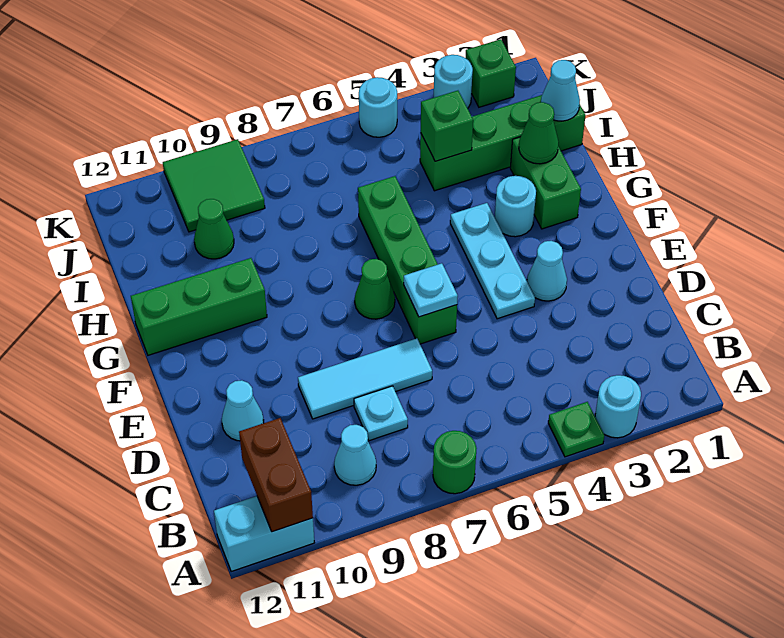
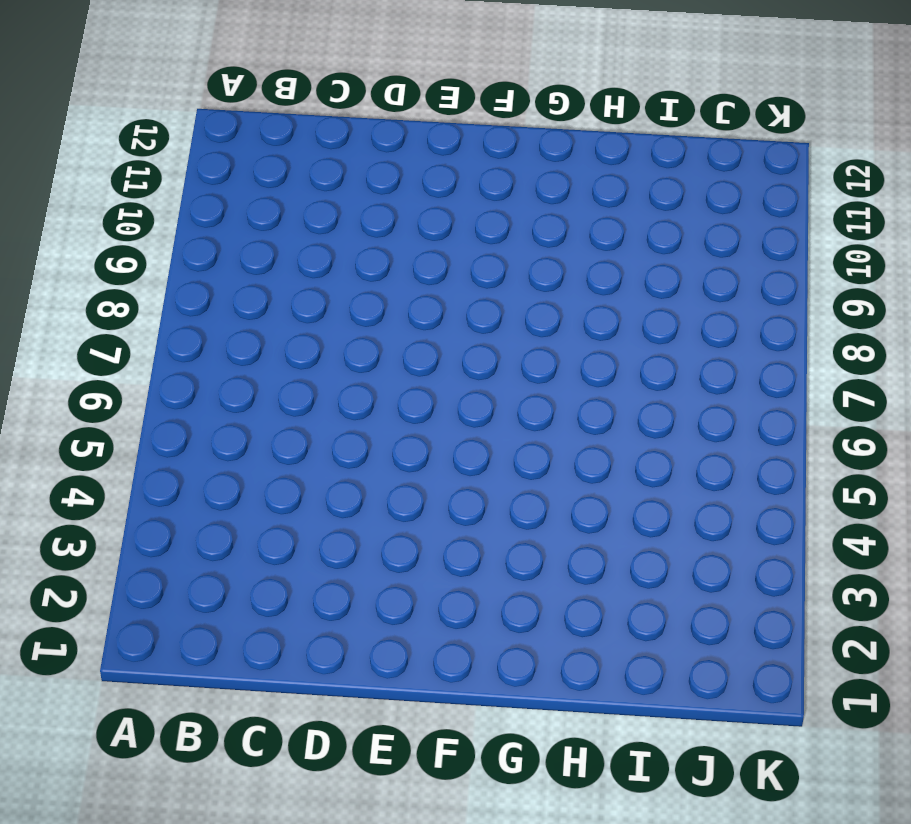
none -> cyan 1x1 round brick [595,375,641,438]
none -> green 1x1 plate [548,402,604,457]
none -> green 1x1 round brick [433,431,477,494]

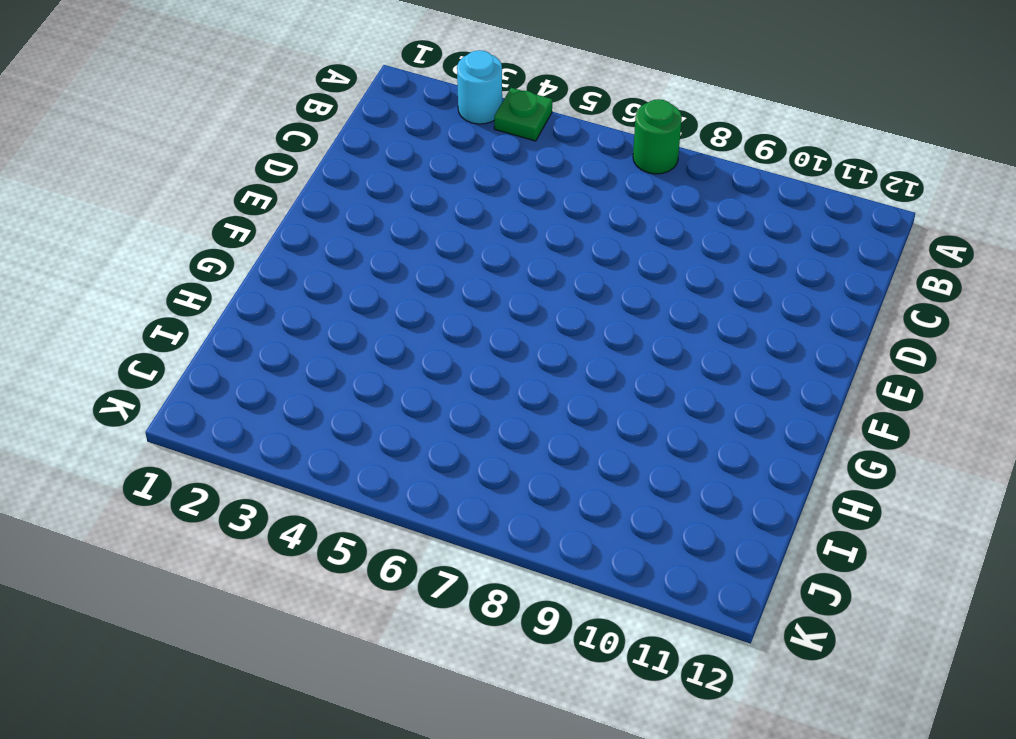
none -> cyan 1x2 brick [214,496,315,572]
none -> cyan 1x1 cone [334,425,376,485]
none -> cyan 1x1 plate [354,386,408,441]

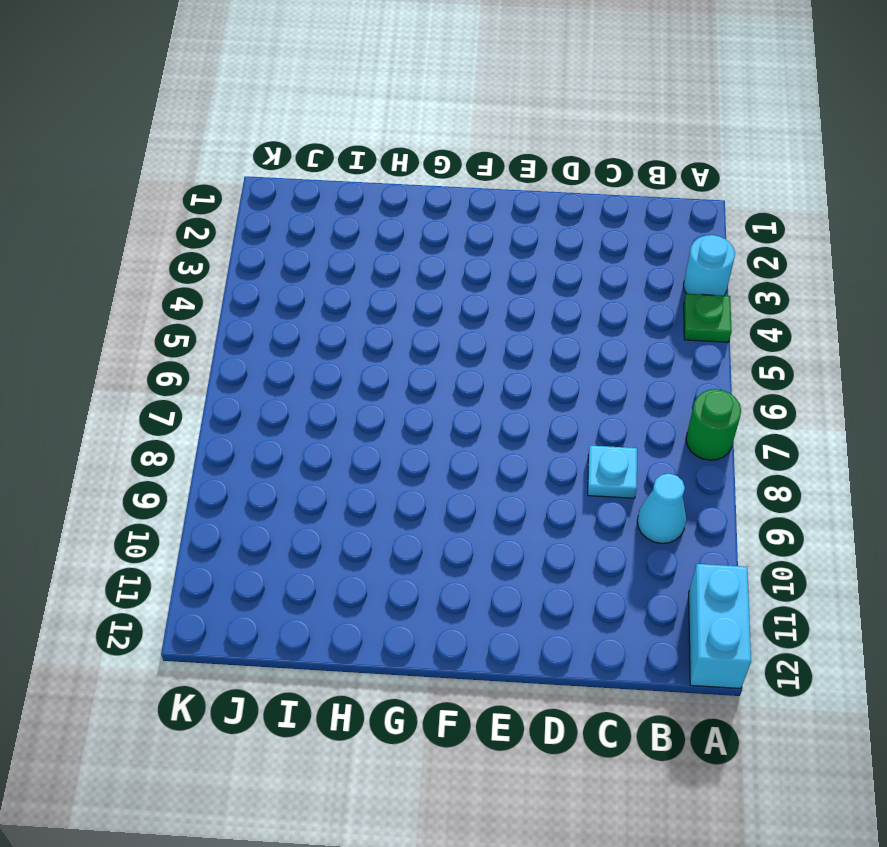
none -> cyan 1x3 tile [298,338,432,419]
none -> cyan 1x1 cone [222,380,264,441]
none -> cyan 1x1 cone [527,241,567,301]

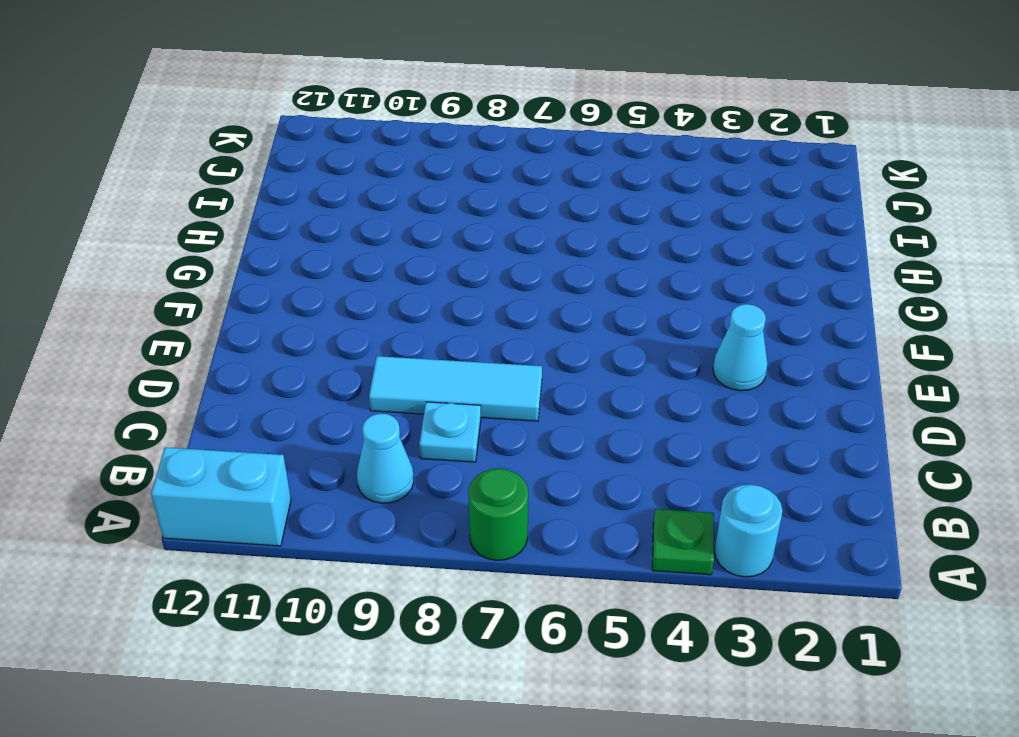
none -> cyan 1x1 cone [222,380,264,441]
none -> cyan 1x3 plate [450,203,535,319]
none -> green 1x4 brick [358,176,457,344]

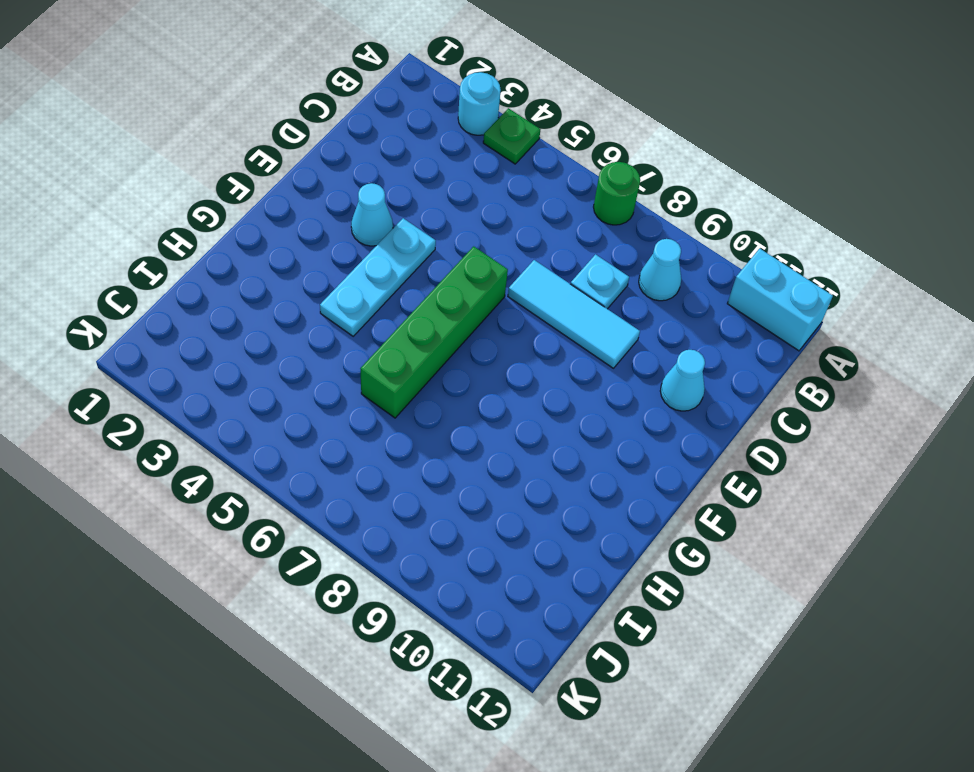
none -> green 1x1 cone [355,259,395,319]
none -> green 1x2 brick [510,137,581,229]
none -> cyan 1x1 round brick [495,176,536,237]

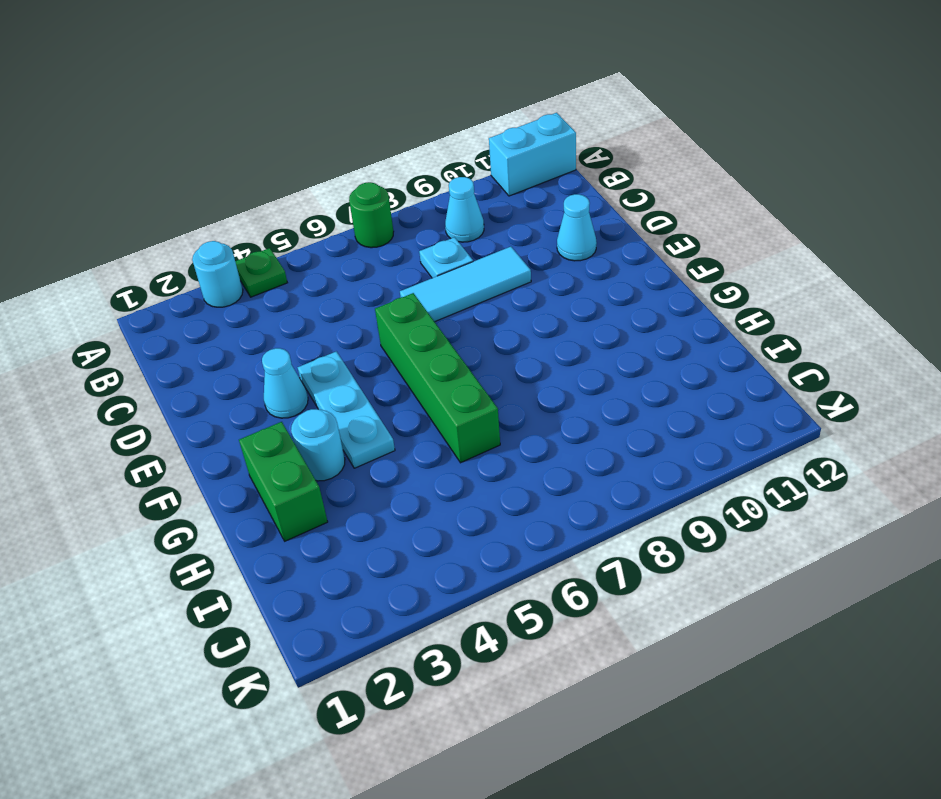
none -> green 1x1 cone [355,259,395,319]
none -> green 1x3 brick [131,258,267,355]
none -> green 1x4 brick [420,95,585,191]

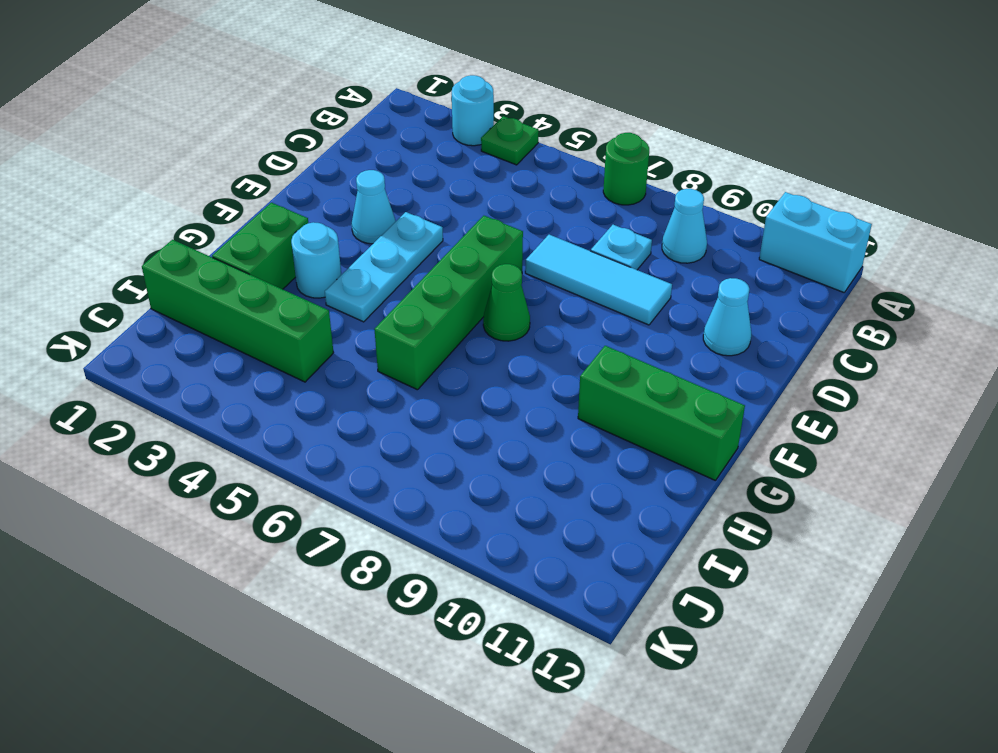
none -> green 1x1 cone [194,199,234,259]
none -> green 2x2 tile [163,139,265,232]
none -> green 1x1 brick [466,39,516,107]

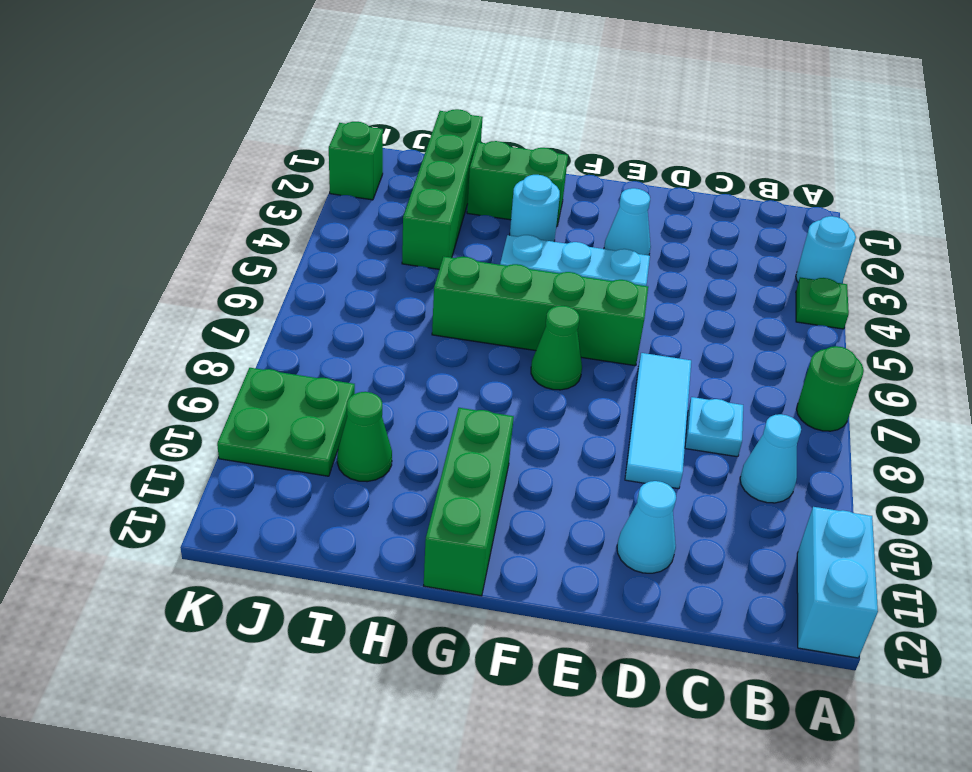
green 2x2 plate [217,368,355,476] -> green 2x2 tile [163,139,265,232]
none -> cyan 1x1 round brick [434,55,473,108]
none -> cyan 1x1 round brick [359,77,397,137]
none -> brown 1x2 brick [239,418,313,532]

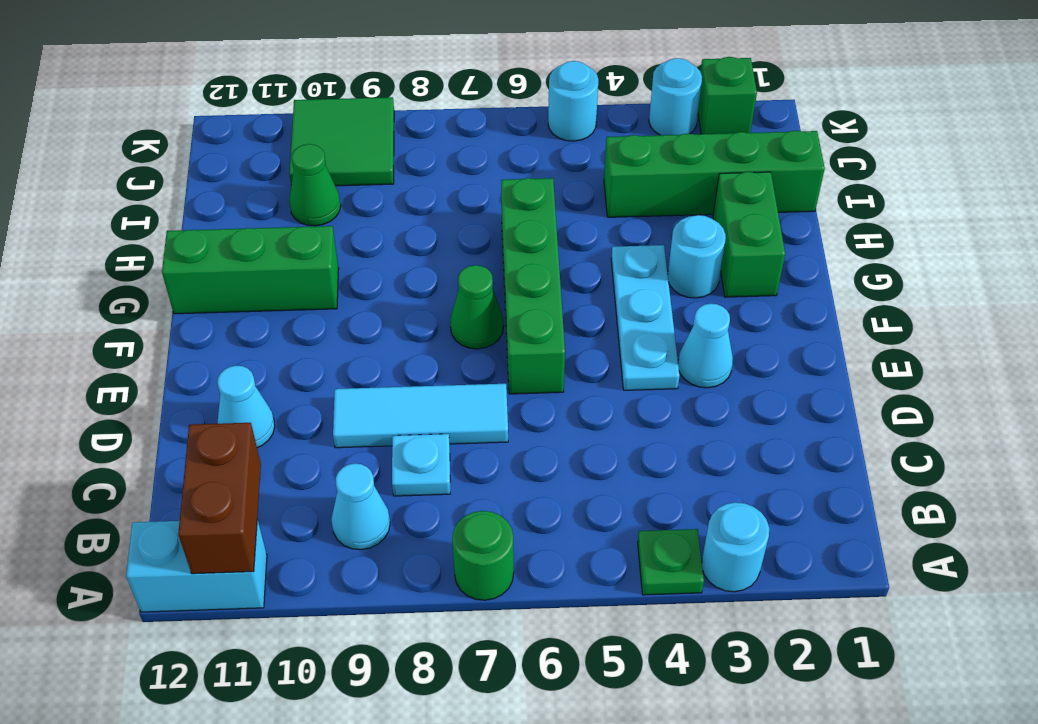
none -> cyan 1x1 plate [404,263,458,317]
none -> green 1x1 cone [519,102,559,164]
none -> cyan 1x1 cone [541,60,580,121]

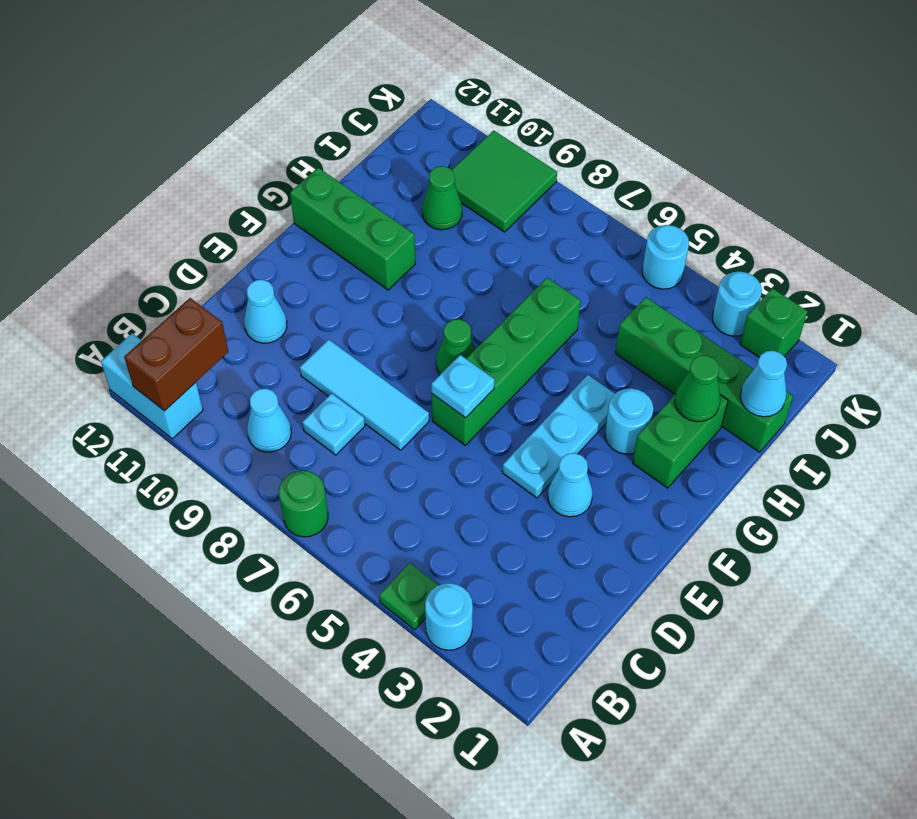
none -> green 1x1 brick [421,91,473,161]

